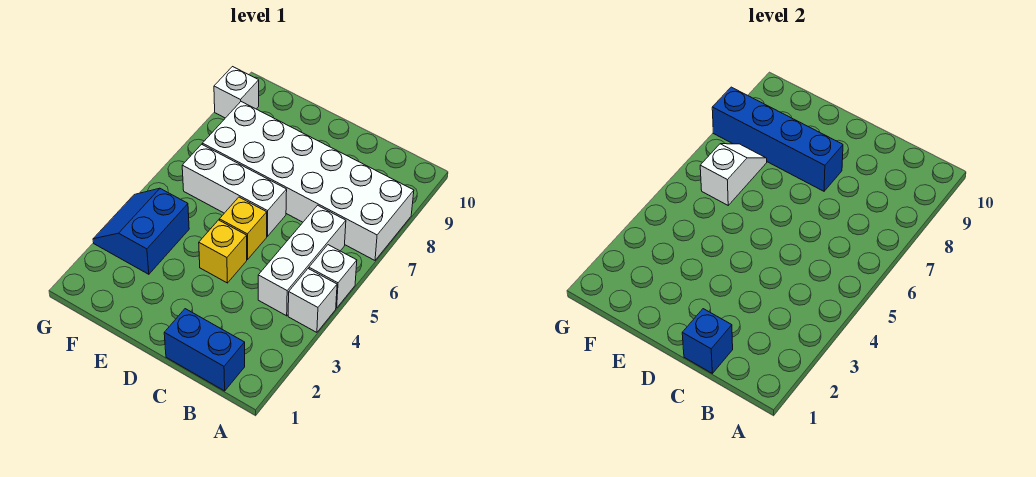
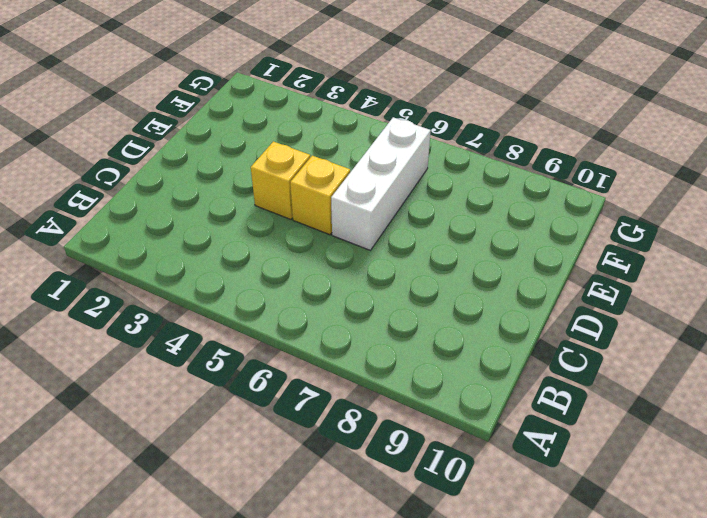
none -> white 1x1 brick [288,269,337,332]
none -> white 1x1 brick [309,245,357,308]
none -> white 2x6 brick [202,102,414,260]

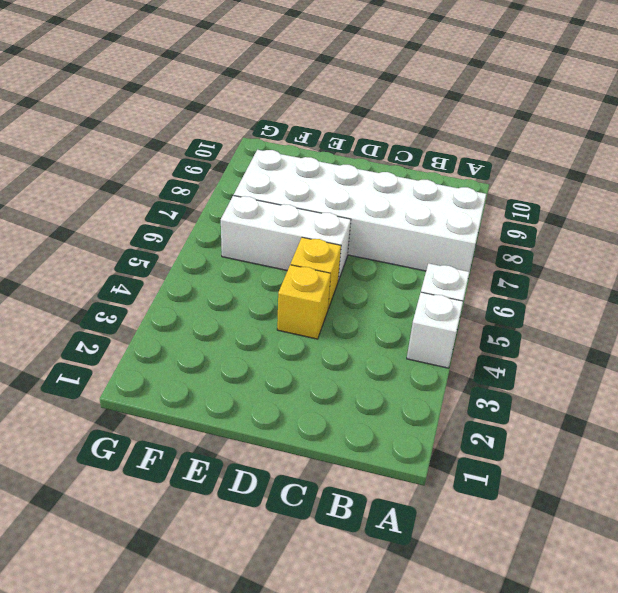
none -> blue 1x2 brick [164,309,245,391]
none -> white 1x3 brick [258,205,346,316]
none -> blue 2x2 slope [93,188,189,274]

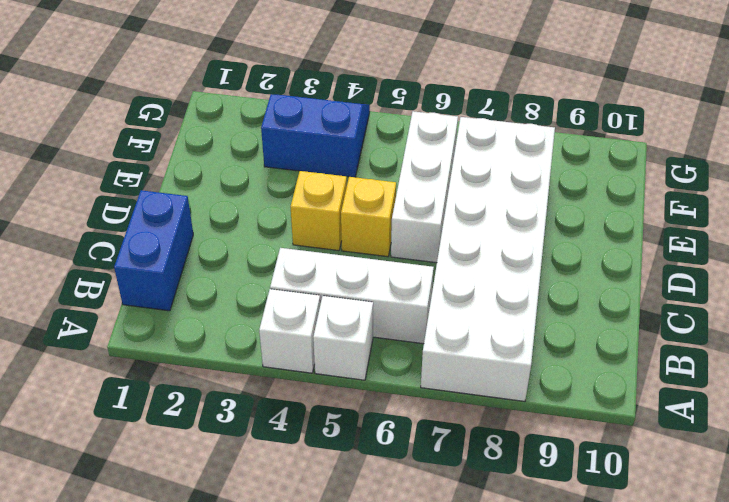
none -> white 1x1 brick [214,67,259,118]
none -> blue 1x1 brick [682,309,733,373]
none -> blue 1x4 brick [712,87,843,191]

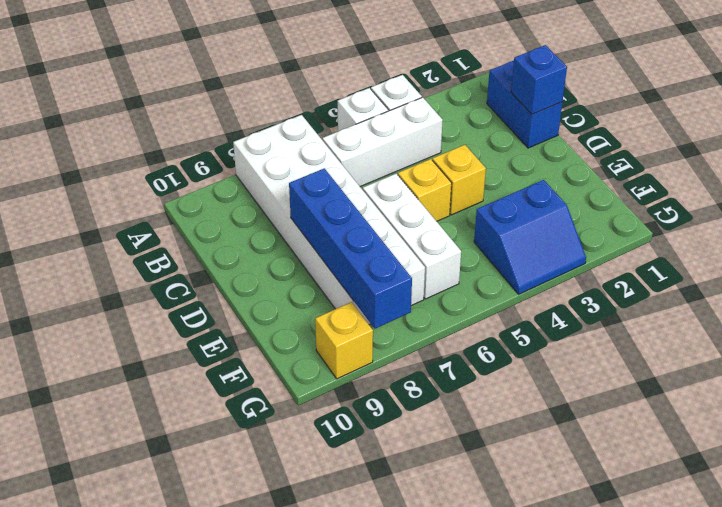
yellow 1x1 brick [315,302,373,379] -> white 1x1 brick [214,67,259,118]
none -> white 1x2 slope [700,144,767,205]

